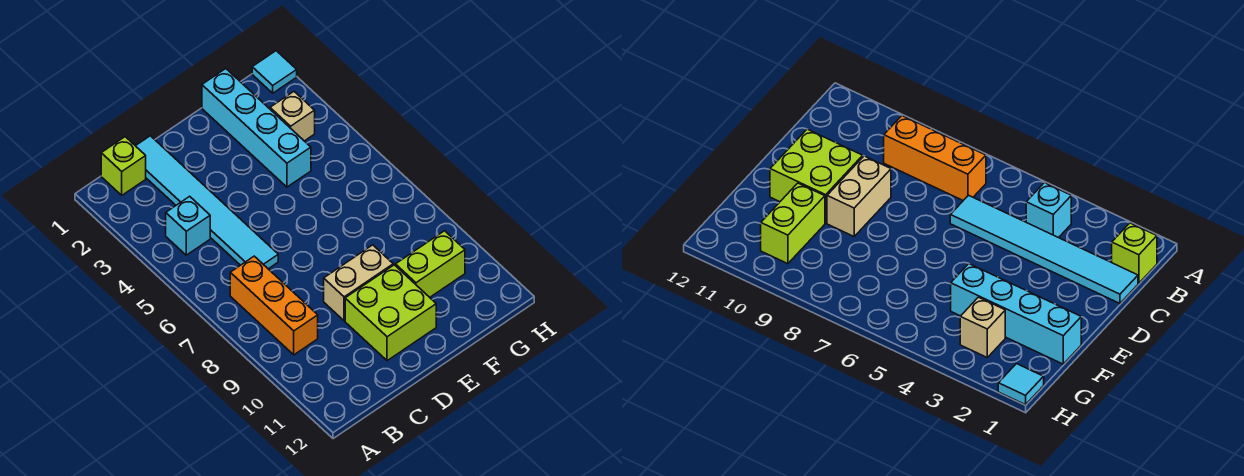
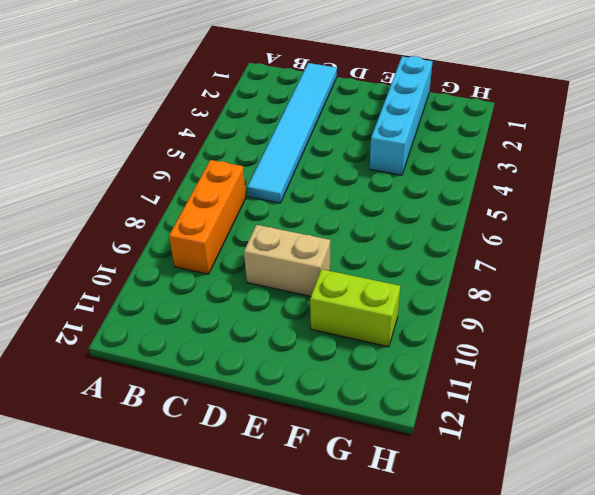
none -> lime 1x1 brick [101,137,146,195]
none -> cyan 1x1 brick [166,196,210,255]

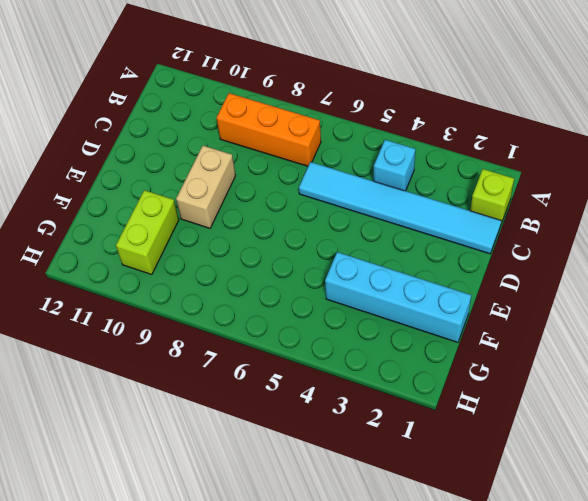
none -> lime 2x2 brick [345,265,436,361]
none -> tan 1x1 brick [270,92,315,141]

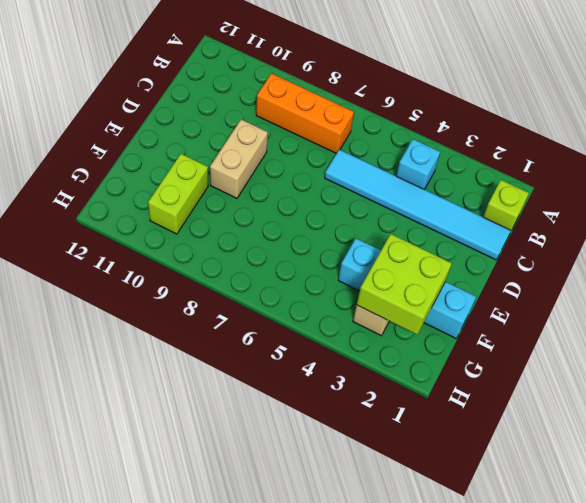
lime 2x2 brick [357,234,452,334] -> lime 2x2 brick moved to [345,265,436,361]
none -> cyan 1x1 tile [252,51,297,93]

